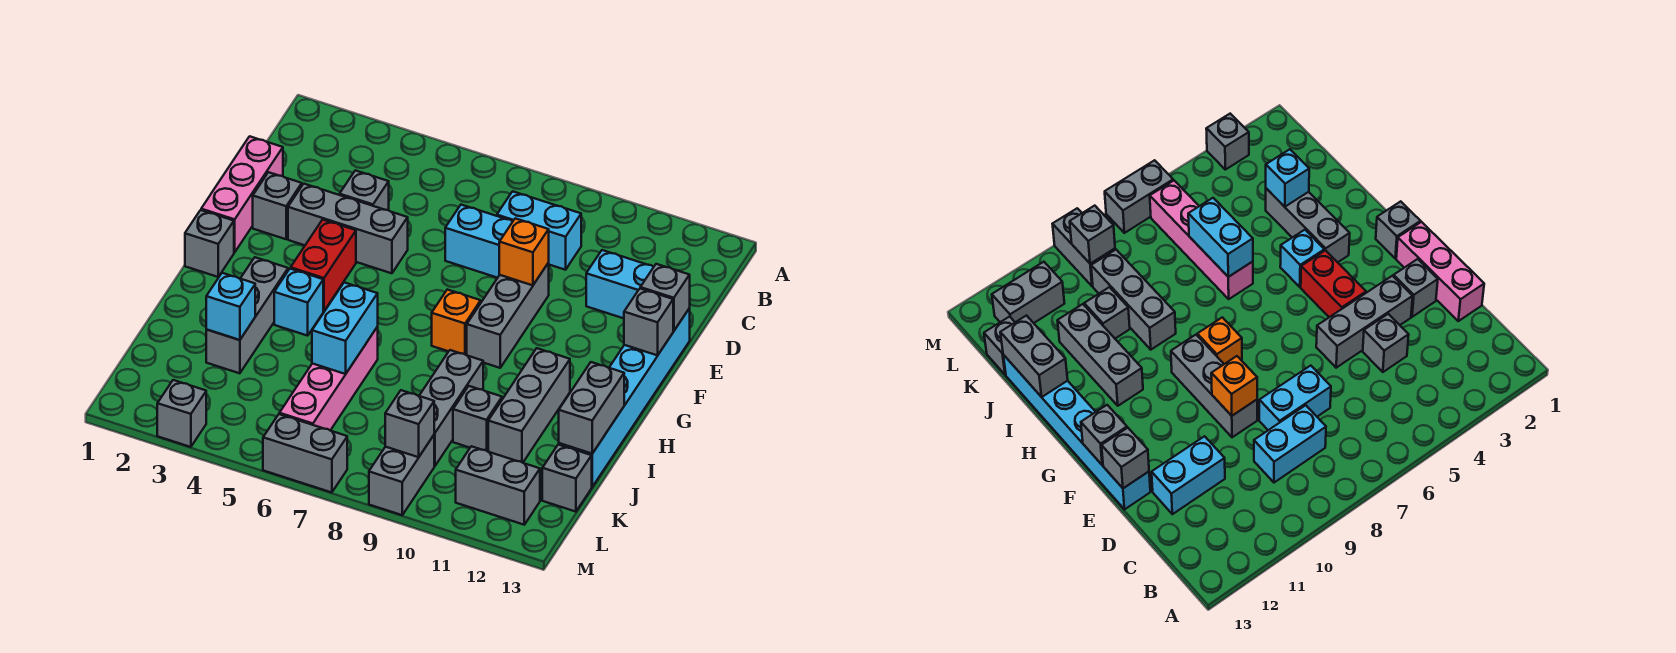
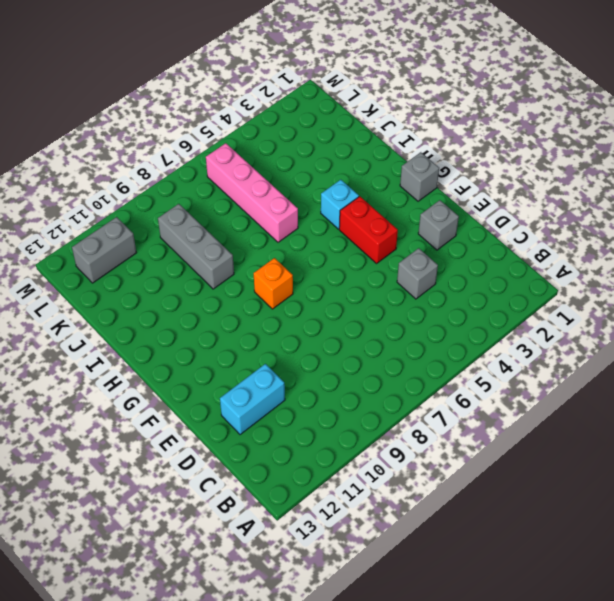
none -> cyan 1x2 brick [497,191,581,270]
none -> pink 1x3 brick [201,136,283,252]
none -> cyan 1x2 brick [445,205,513,278]
none -> grey 1x3 brick [288,184,408,273]

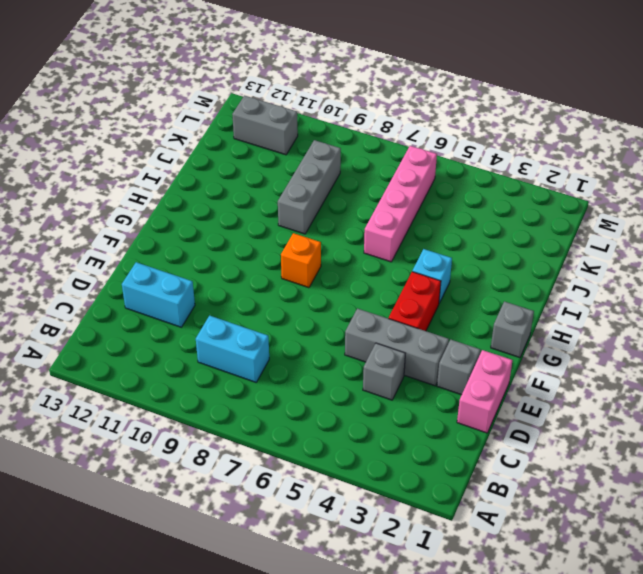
pink 1x2 brick [457,350,513,433] -> pink 1x3 brick [201,136,283,252]
none -> cyan 1x2 brick [445,205,513,278]
none -> grey 1x3 brick [467,263,549,368]
none -> cyan 1x6 brick [559,308,690,487]
none -> grey 1x3 brick [206,257,288,373]

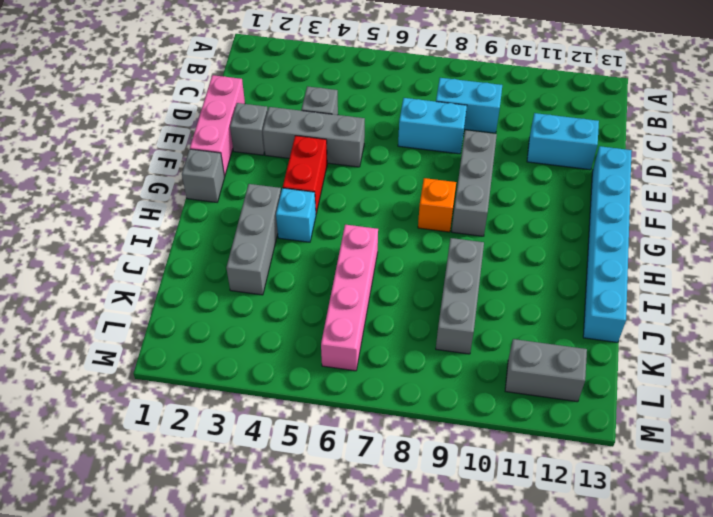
none -> grey 1x3 brick [488,348,570,463]
none -> grey 1x1 brick [453,386,502,451]
none -> grey 1x1 brick [542,444,592,512]
none -> grey 1x2 brick [369,435,434,515]

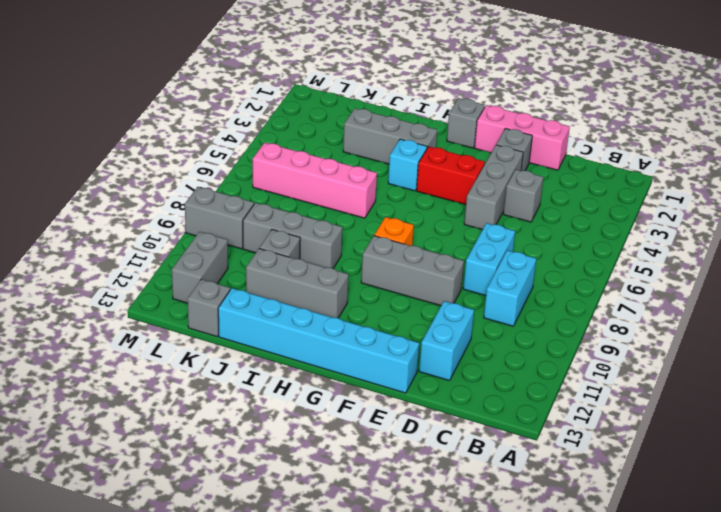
none -> grey 1x1 brick [157,380,206,447]
none -> grey 1x2 brick [263,414,347,492]
none -> orange 1x1 brick [499,218,549,285]
none -> grey 1x1 brick [640,264,690,331]

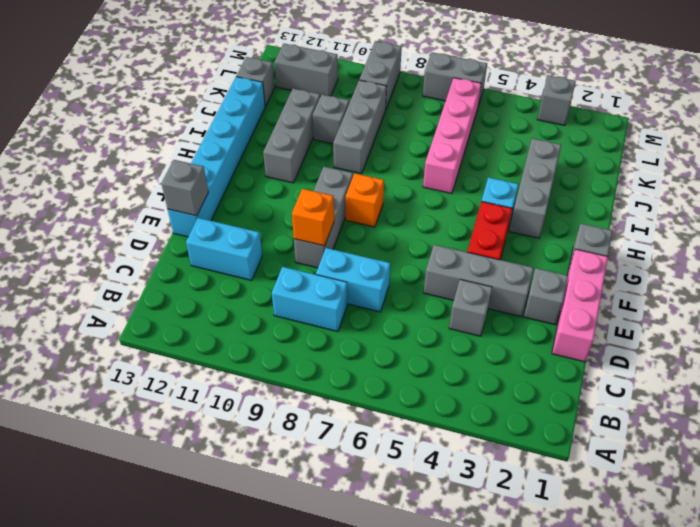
none -> grey 1x1 brick [624,289,673,355]
none -> cyan 1x2 brick [312,283,378,374]
none -> grey 1x2 brick [559,362,624,454]
none -> cyan 1x1 brick [206,273,255,340]

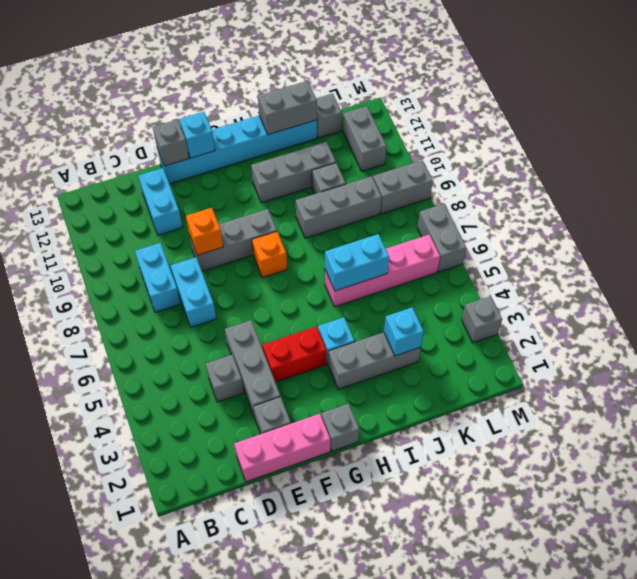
cyan 1x1 brick [179,112,215,158] -> grey 1x1 brick [624,289,673,355]
none -> grey 1x1 brick [385,390,434,457]

